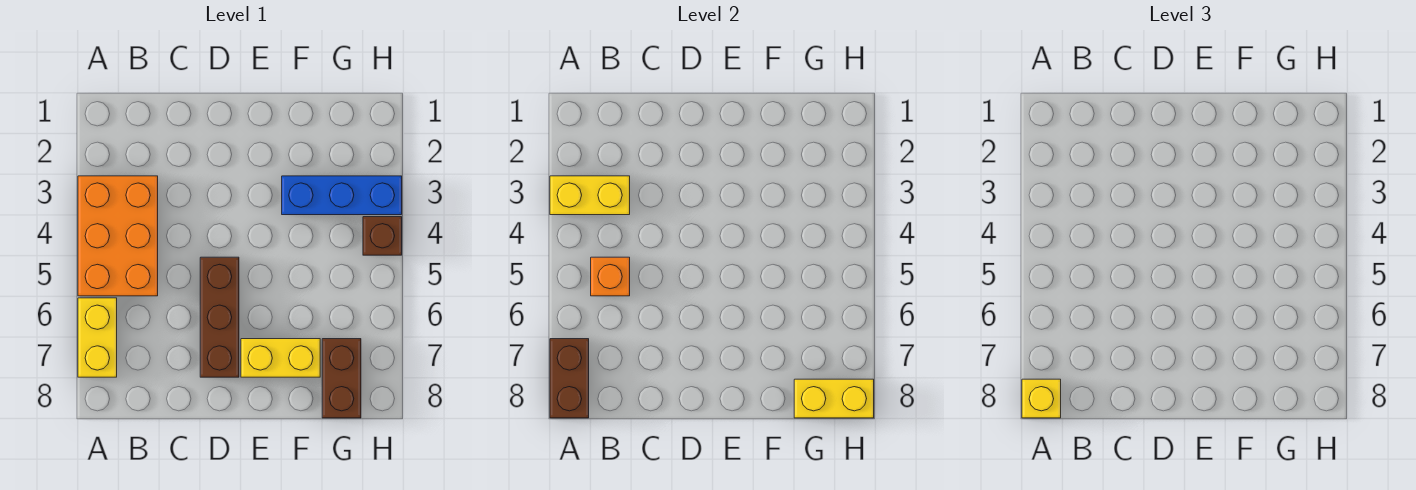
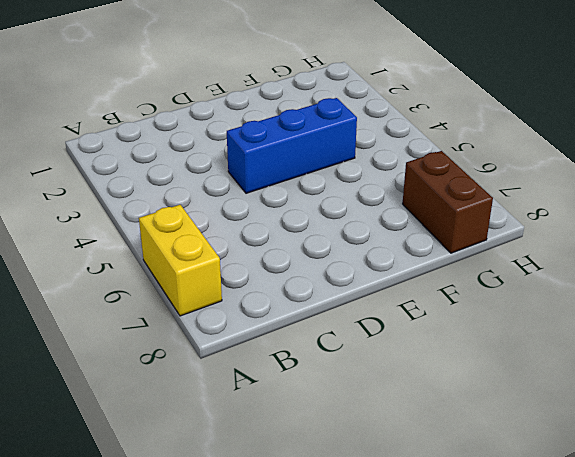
blue 1x3 brick [227,98,357,193] -> blue 1x3 brick moved to [282,176,402,215]
none -> orange 2x3 brick [78,176,158,296]
none -> brown 1x3 brick [200,257,239,377]
none -> yellow 1x2 brick [241,339,320,377]

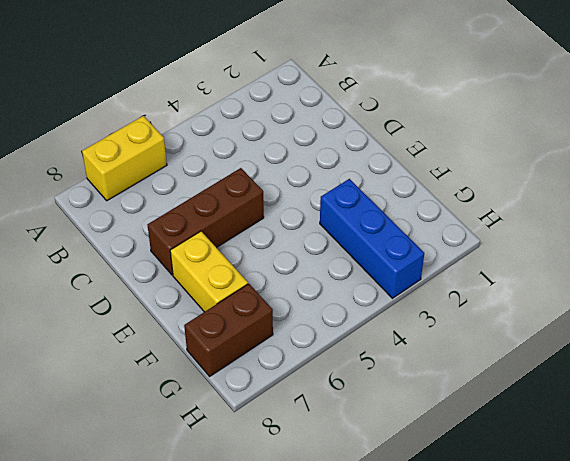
none -> orange 2x3 brick [78,176,158,296]
none -> brown 1x1 brick [363,217,402,255]
none -> yellow 1x2 brick [550,176,630,215]

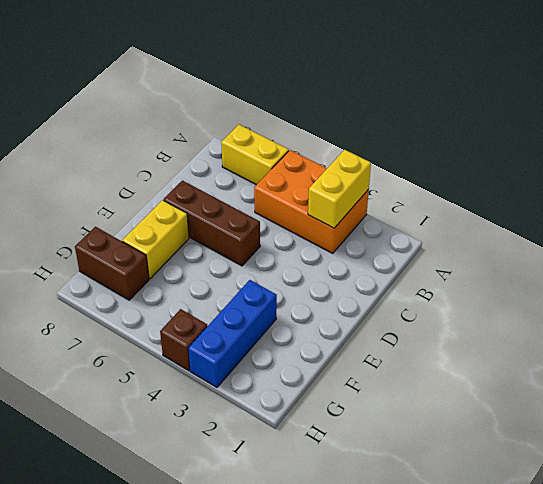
none -> brown 1x2 brick [550,339,589,418]
none -> orange 1x1 brick [591,257,630,296]
none -> yellow 1x2 brick [794,379,874,418]

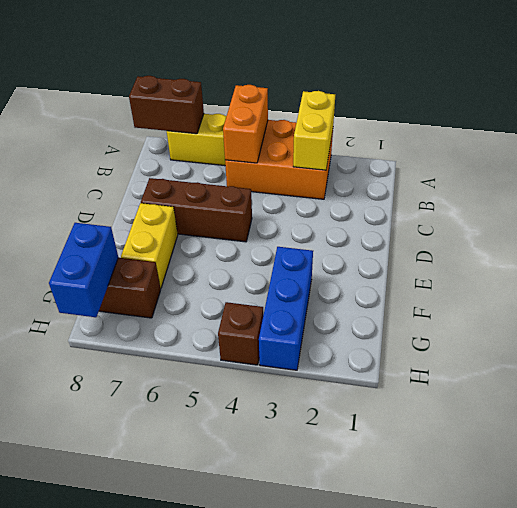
orange 1x2 brick [223,85,268,163] -> orange 1x1 brick [591,257,630,296]
blue 1x2 brick [49,223,118,317] -> yellow 1x2 brick [794,379,874,418]
none -> yellow 1x1 brick [1022,379,1061,418]

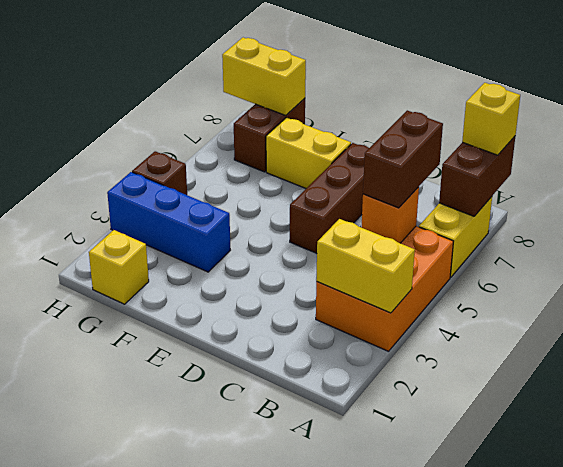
brown 1x2 brick [363,110,443,208] -> none
yellow 1x1 brick [89,230,149,304] -> none

